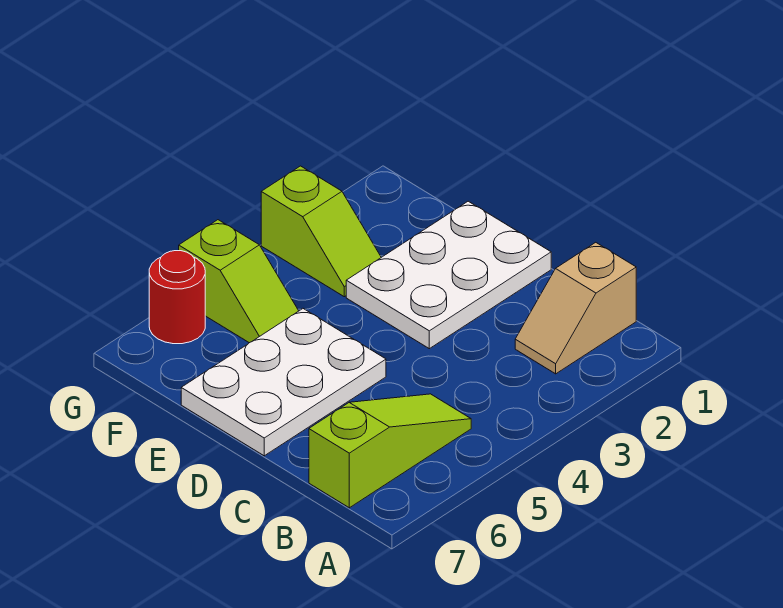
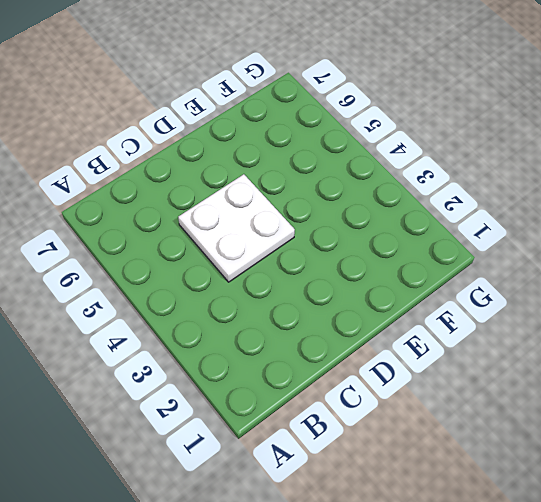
white 2x2 plate [178,174,295,282] -> white 2x3 plate [181,309,386,456]
none -> tan 1x2 slope [515,242,636,374]
none -> lime 1x3 slope [309,394,471,508]

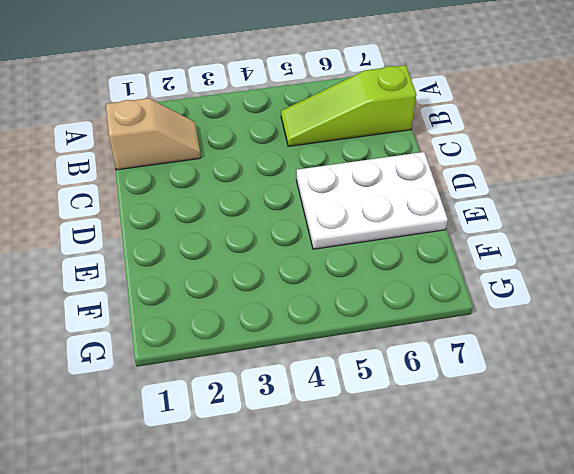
none -> white 2x3 plate [346,201,551,349]
none -> lime 1x2 slope [261,166,381,297]

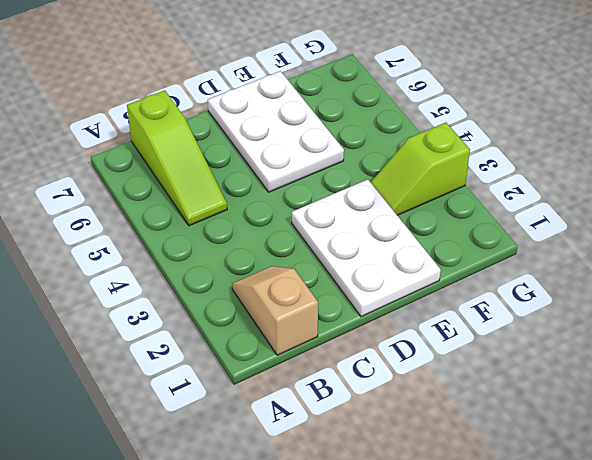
none -> lime 1x2 slope [179,220,298,343]
none -> red 1x1 round brick [149,251,205,344]

